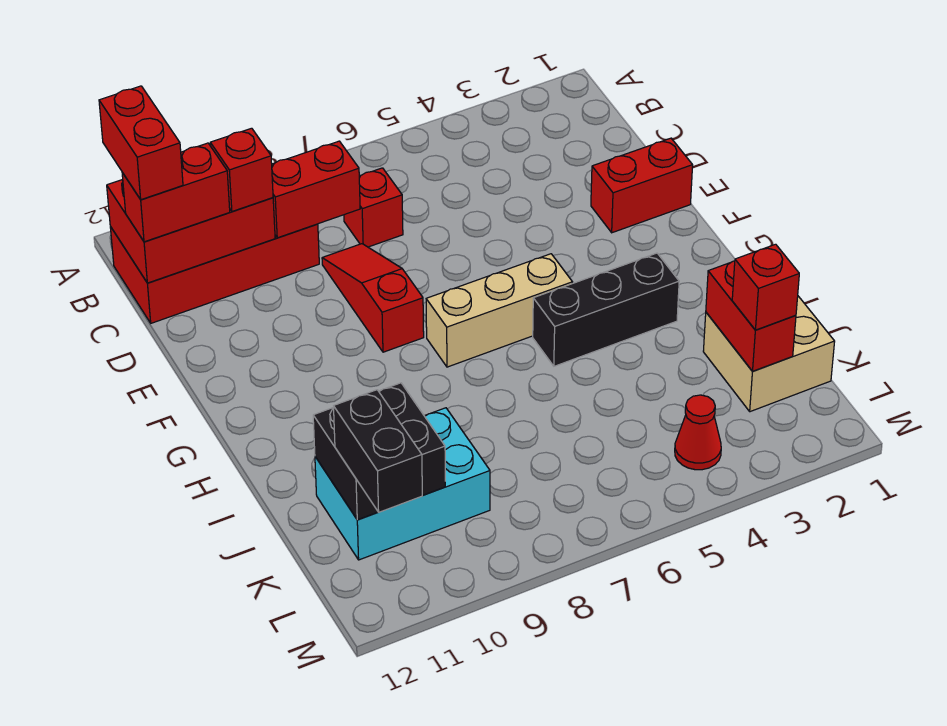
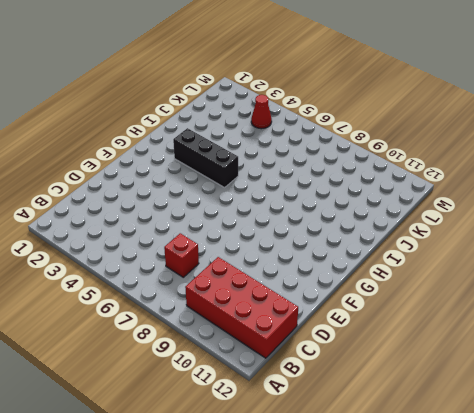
none -> red 1x3 slope [322,244,424,352]
none -> red 1x2 brick [591,138,693,233]
none -> tan 1x3 brick [426,254,572,367]

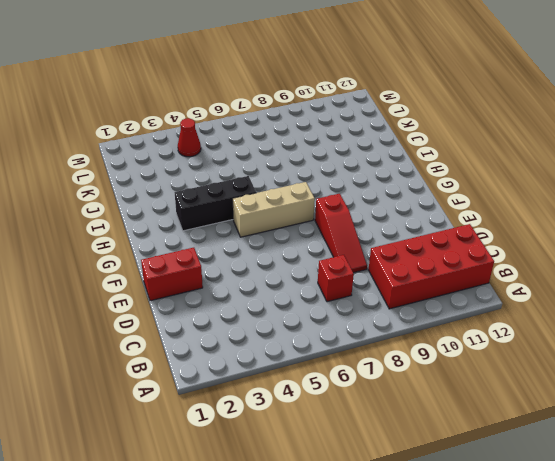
none -> tan 2x2 brick [703,296,835,412]
none -> cyan 2x3 brick [315,408,490,560]
none -> red 2x3 brick [107,180,275,283]

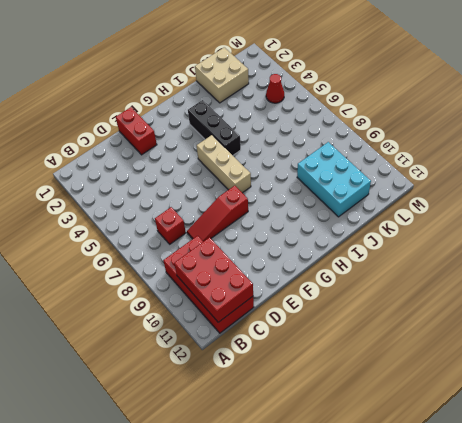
none -> red 1x2 brick [272,141,360,238]
none -> red 1x2 brick [706,261,796,371]
none -> black 2x2 brick [313,383,445,520]

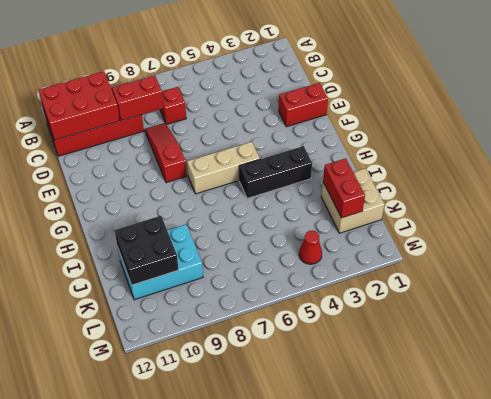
none -> red 1x1 brick [210,128,273,211]
none -> red 1x2 brick [122,143,230,242]
none -> red 1x1 brick [732,244,799,330]

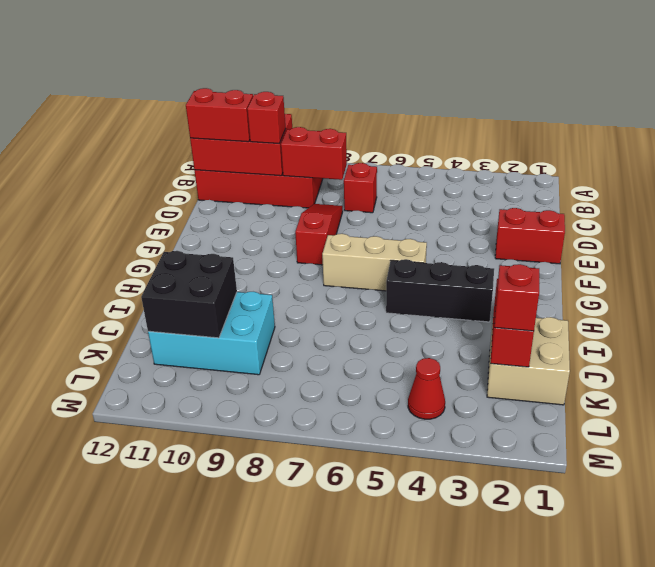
none -> black 1x2 brick [334,390,422,512]
none -> red 1x2 brick [99,86,183,200]

